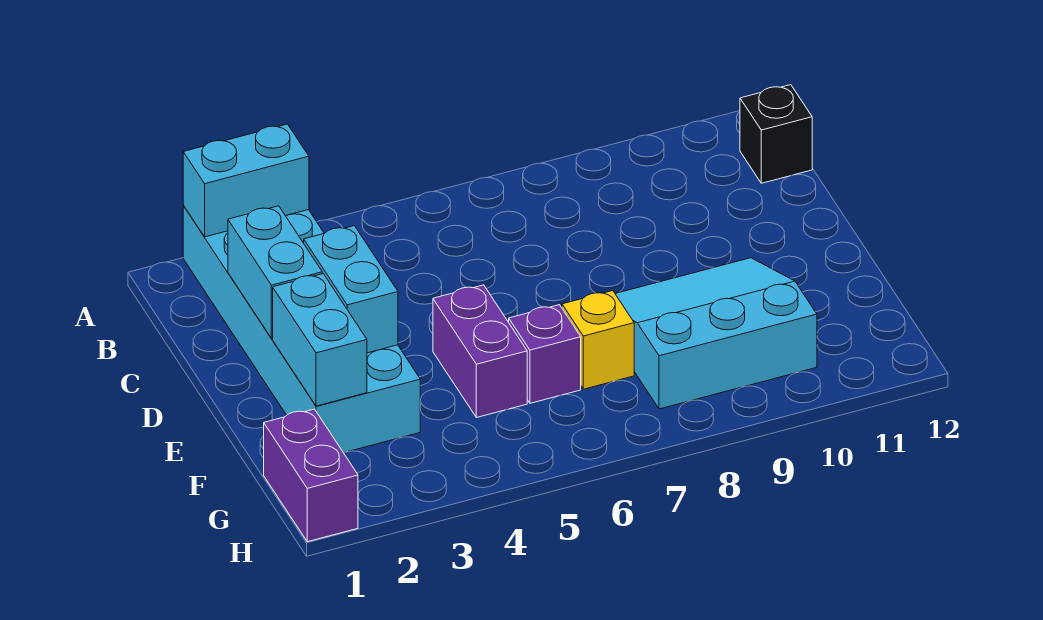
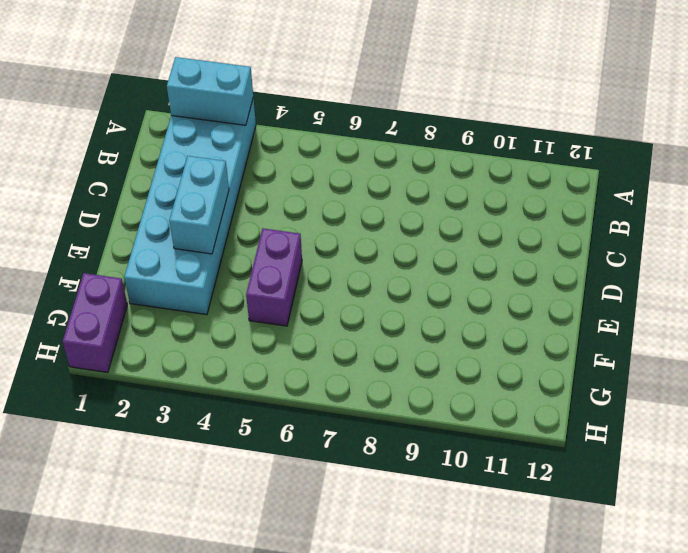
none -> black 1x1 brick [740,85,812,183]
none -> cyan 3x3 slope [615,258,817,409]

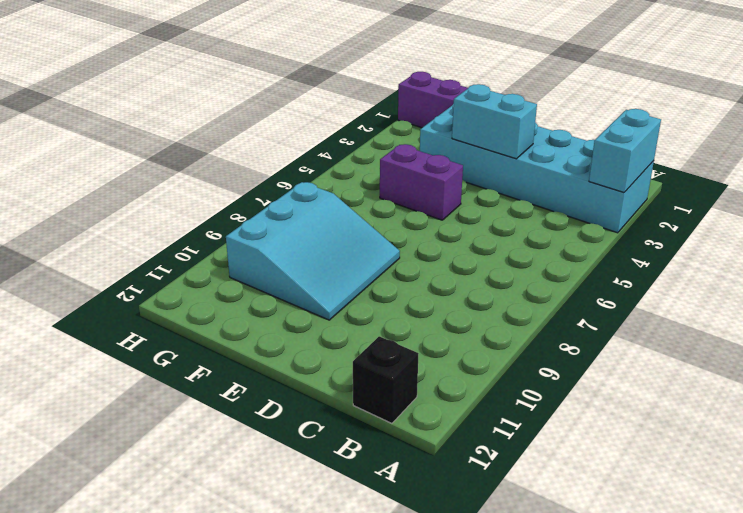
none -> purple 1x1 brick [509,305,581,403]
none -> yellow 1x1 brick [562,291,634,389]

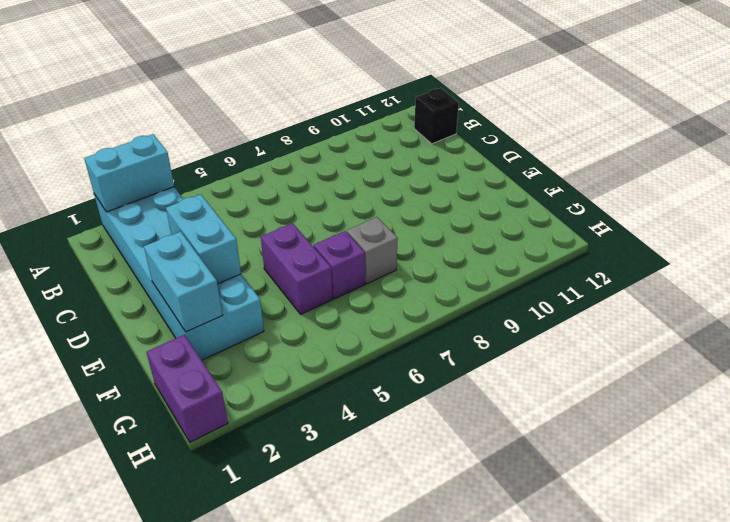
grey 1x1 brick [347,217,398,284] -> yellow 1x1 brick [562,291,634,389]
none -> cyan 3x3 slope [615,258,817,409]
none -> cyan 1x2 brick [228,206,322,338]

